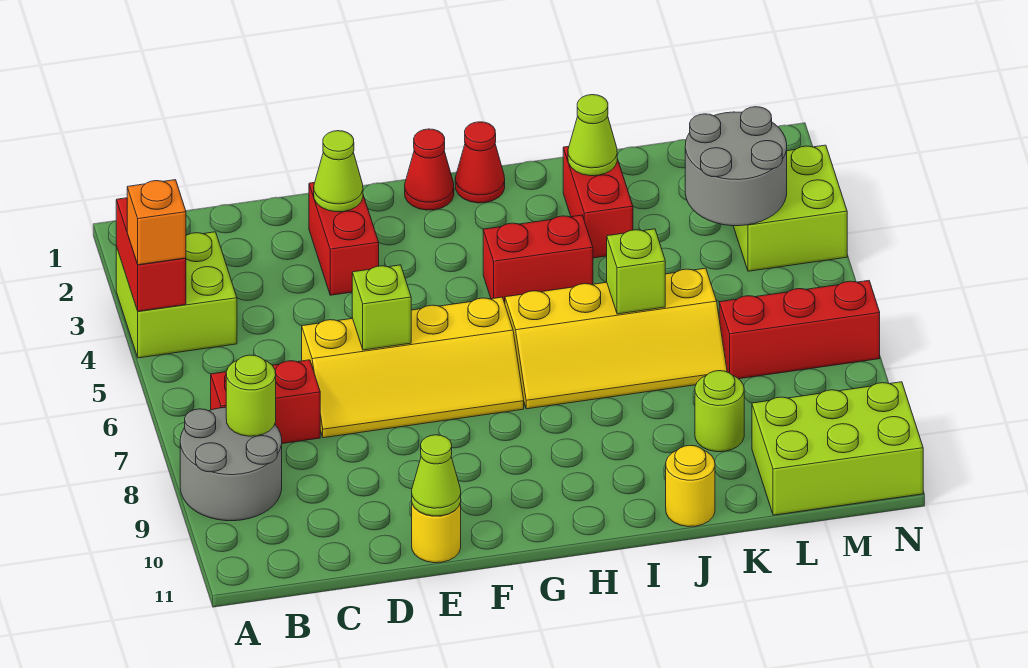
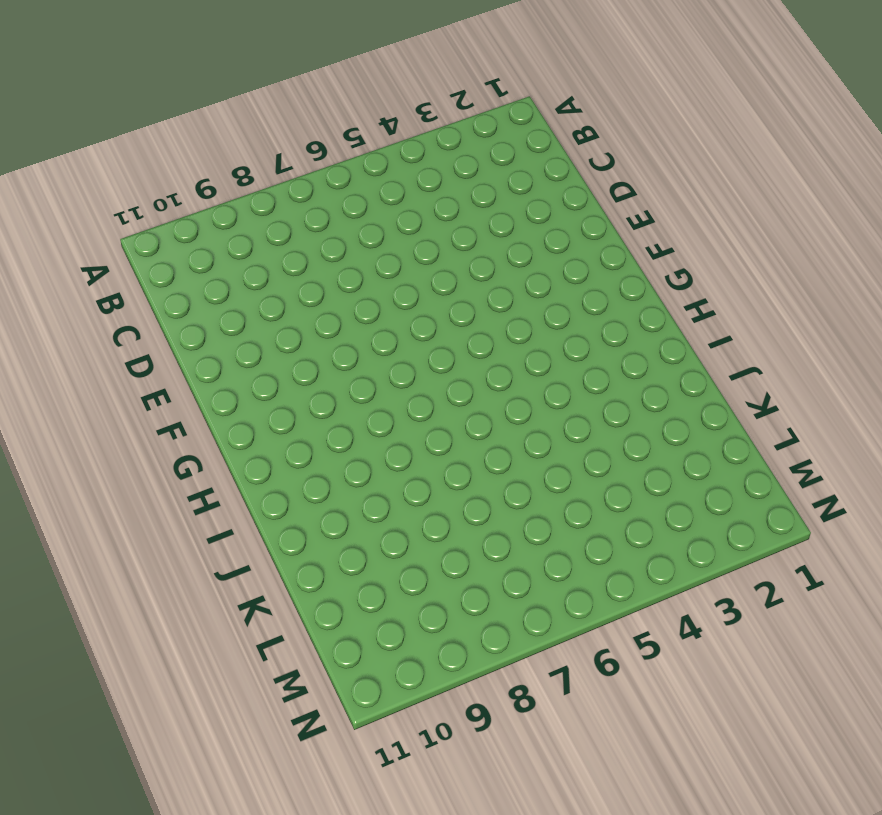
none -> lime 2x2 brick [116,232,237,358]
none -> grey 2x2 round brick [180,407,282,521]
none -> red 1x2 brick [211,360,320,444]

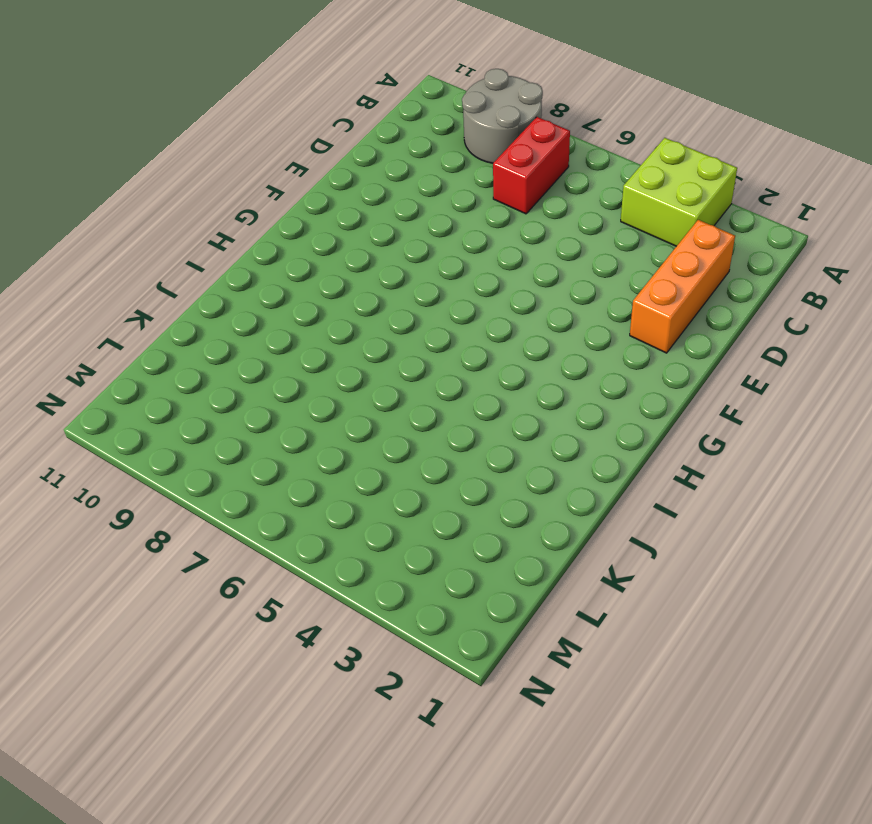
orange 1x3 brick [630,220,735,353] -> red 1x2 brick [309,183,379,295]
none -> yellow 2x4 slope [302,297,524,438]
none -> yellow 1x1 round brick [412,503,461,563]
none -> red 1x1 cone [405,129,454,210]

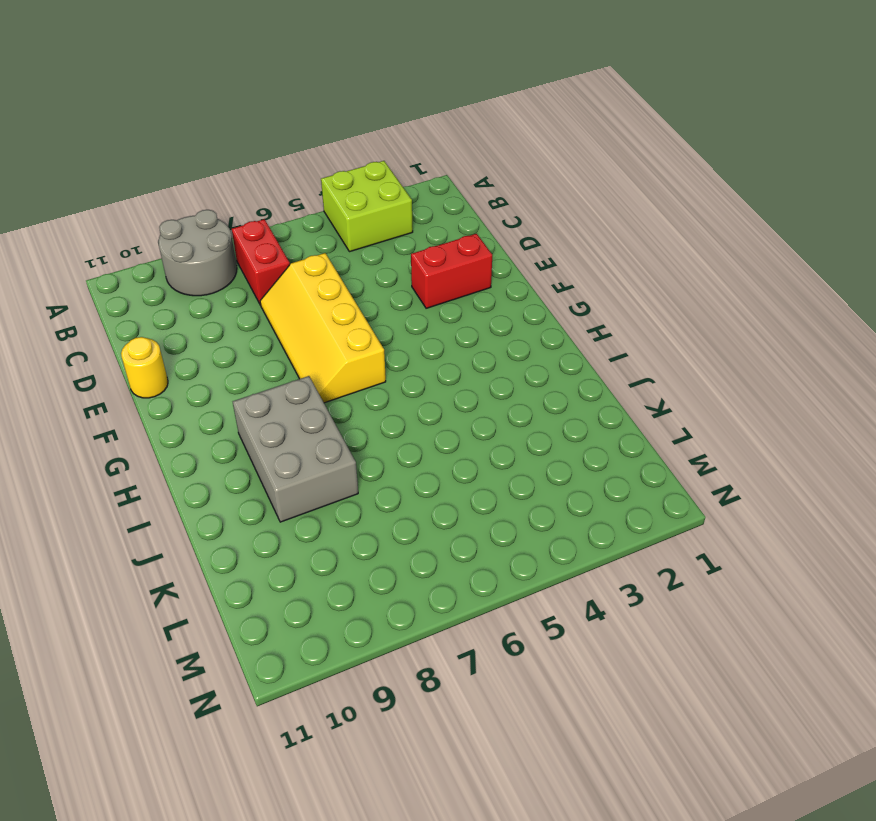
grey 2x3 brick [233,376,358,522] -> none
none -> red 1x1 cone [405,129,454,210]
none -> red 1x1 cone [455,122,505,203]
none -> red 1x2 brick [483,215,593,303]

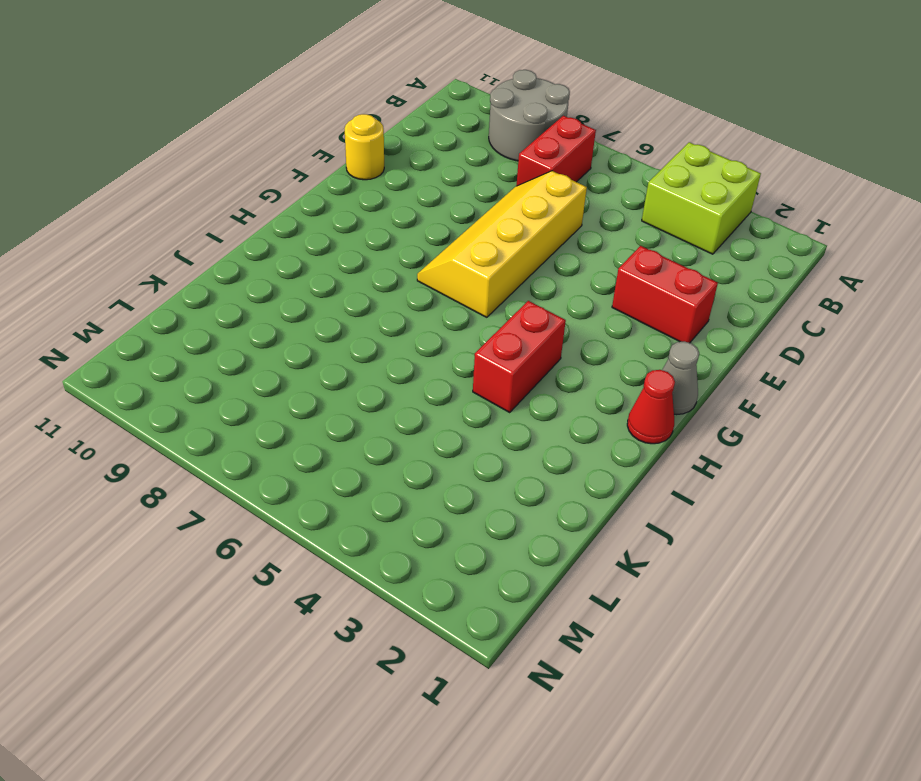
grey 1x1 cone [662,341,699,415] -> red 1x1 cone [405,129,454,210]
none -> yellow 2x4 slope [505,268,727,409]
none -> red 1x2 brick [563,146,633,258]
none -> yellow 1x1 round brick [666,445,715,527]

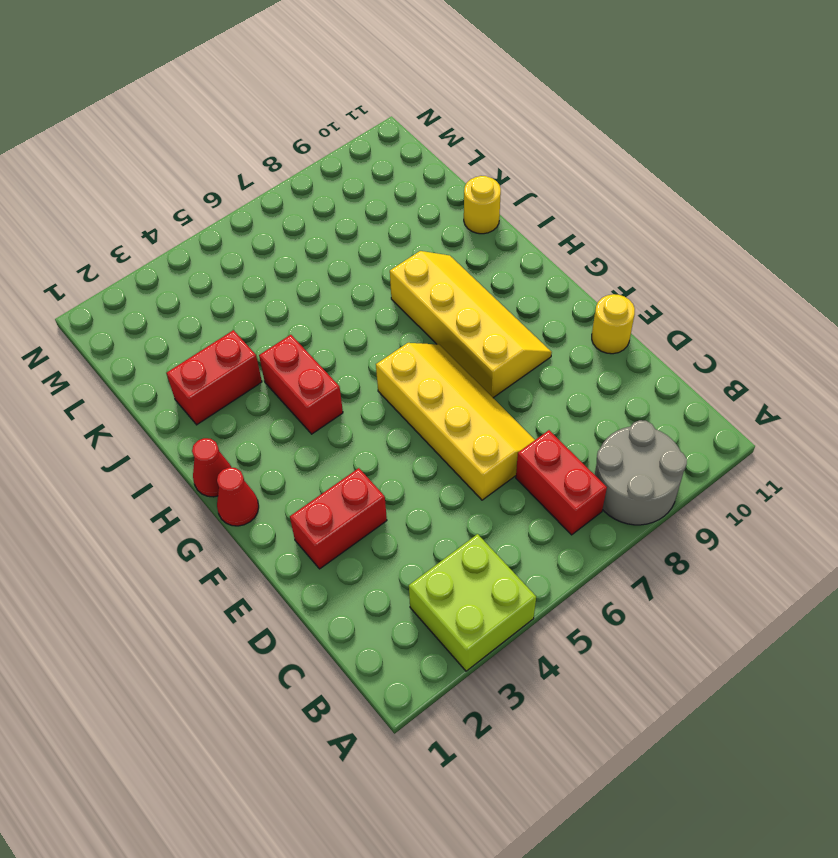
yellow 2x4 slope [390,251,552,398] -> yellow 2x4 slope moved to [505,268,727,409]
none -> lime 1x1 round brick [695,371,744,452]
none -> red 1x3 brick [719,281,880,379]
none -> lime 2x3 brick [752,382,923,515]

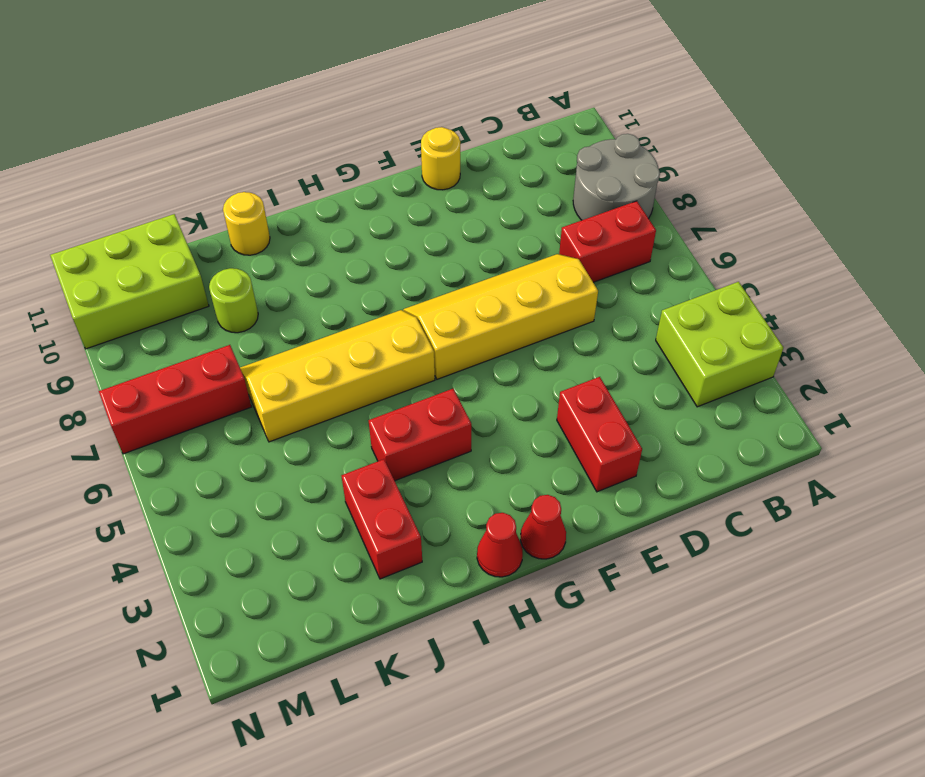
none -> lime 2x2 brick [733,145,847,271]
none -> red 1x2 brick [116,198,186,311]
none -> lime 1x1 round brick [226,355,276,436]

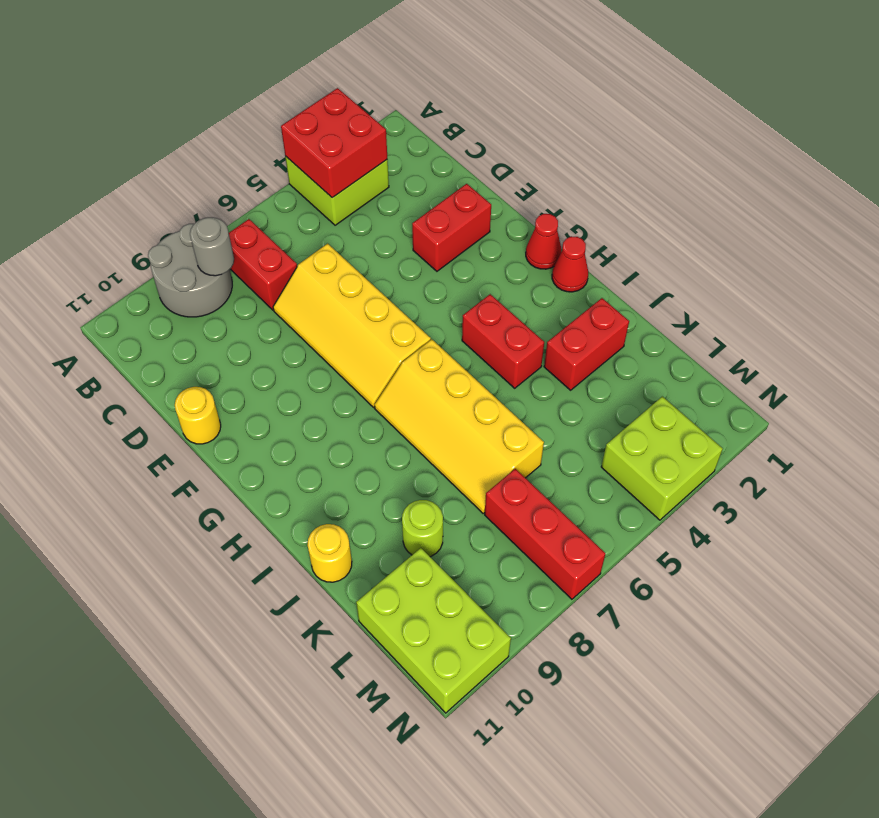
red 2x2 brick [281,88,387,198] -> red 1x2 brick [116,198,186,311]
grey 1x1 round brick [190,217,234,276] -> lime 1x1 round brick [226,355,276,436]
none -> lime 1x1 cone [314,131,363,212]
none -> lime 1x1 brick [352,265,411,350]
none -> lime 1x1 cone [412,435,461,516]

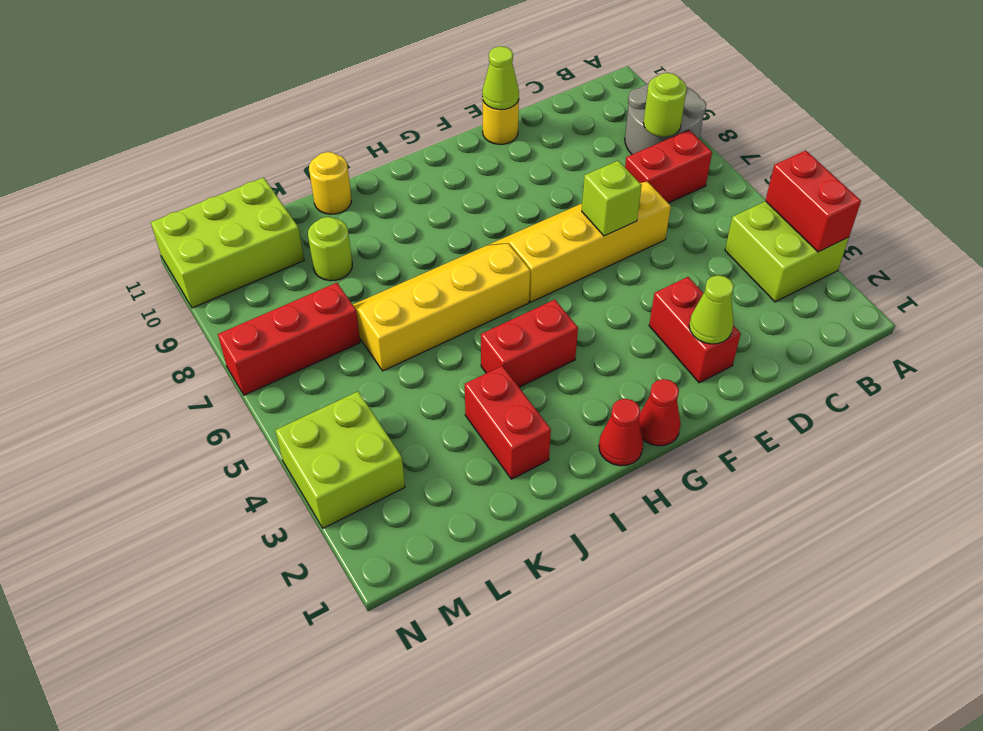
none -> lime 1x1 cone [568,95,617,176]
none -> lime 1x1 brick [607,229,665,314]
none -> grey 2x2 round brick [685,107,787,226]

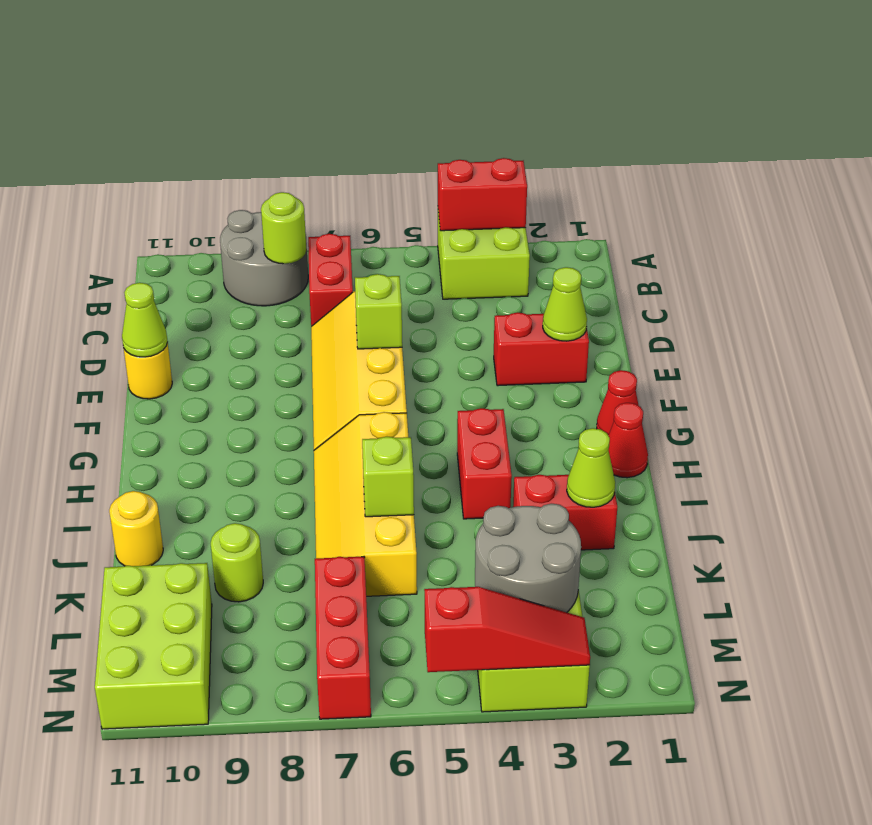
red 1x3 slope [424,587,590,672] -> none
none -> orange 1x1 brick [127,180,186,265]

